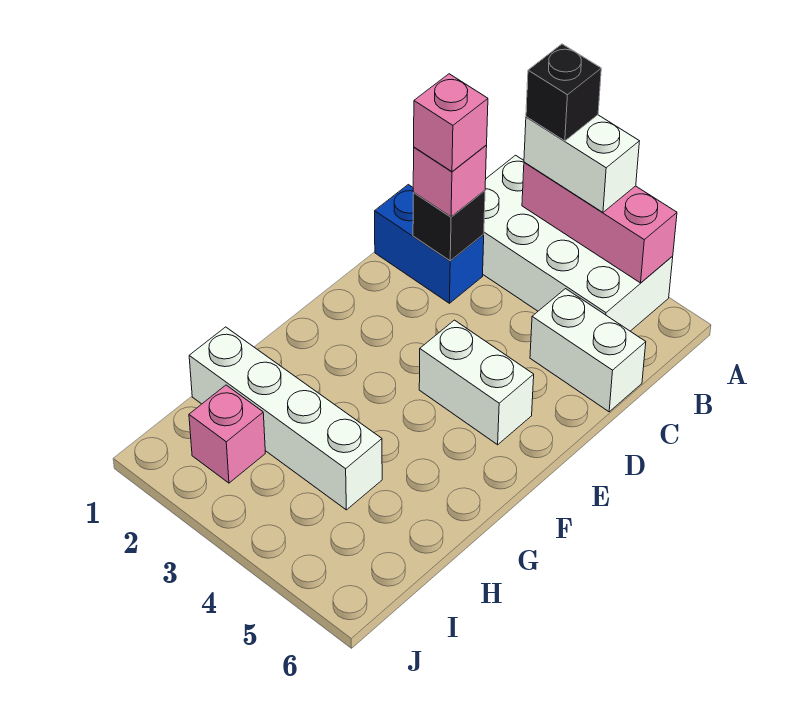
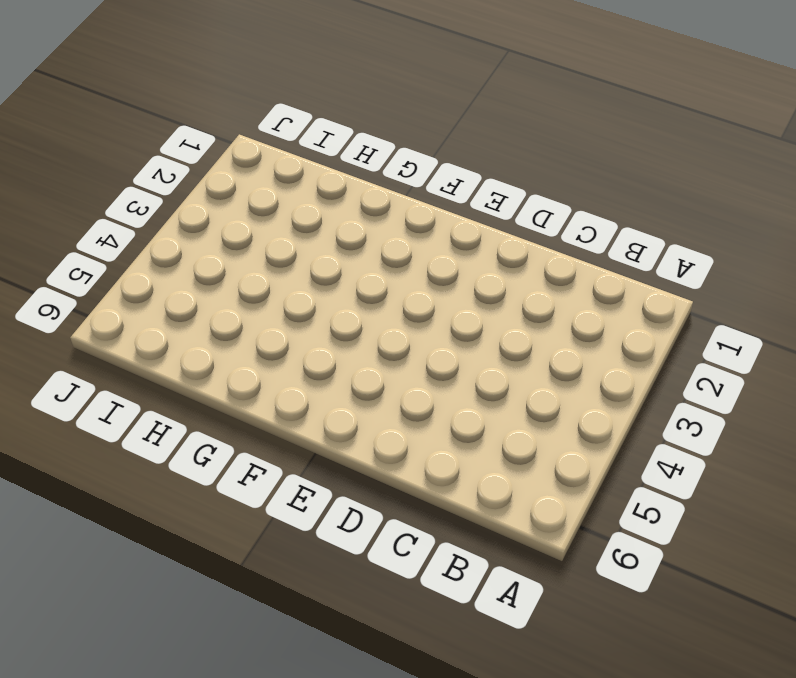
none -> white 2x4 brick [483,155,673,331]
none -> blue 1x2 brick [375,185,484,303]
none -> white 1x2 brick [530,289,646,412]

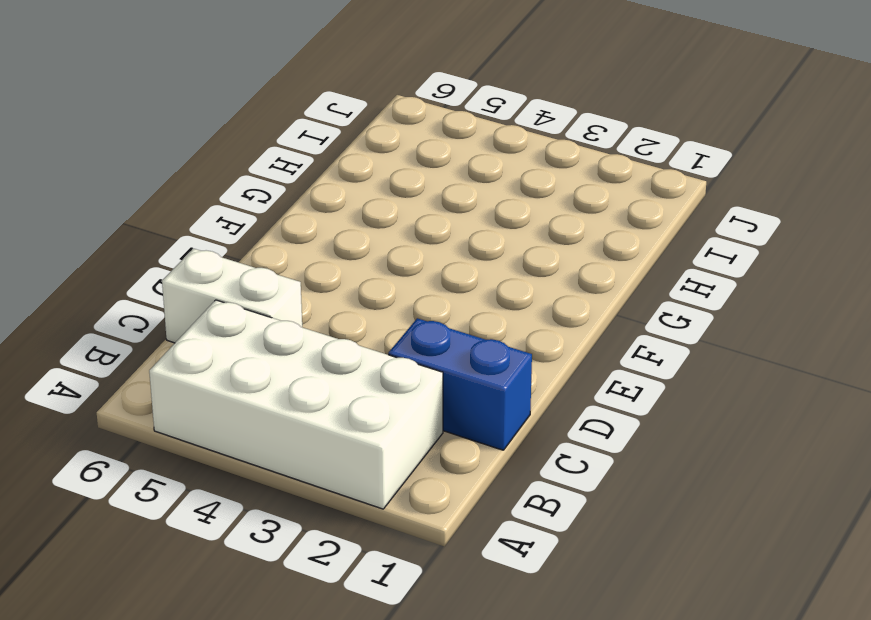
none -> white 1x2 brick [419,320,534,445]
none -> white 1x4 brick [189,327,382,510]
none -> pink 1x1 brick [189,385,265,483]

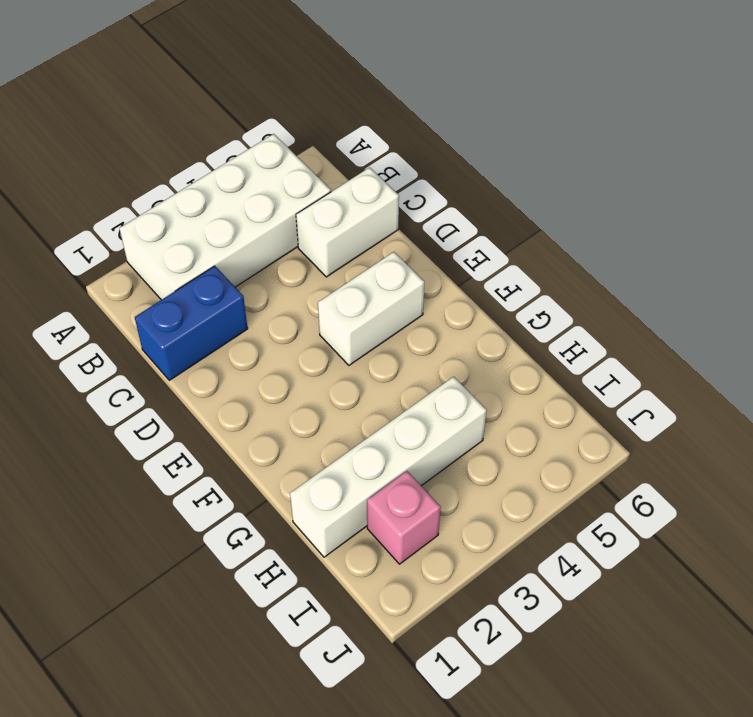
none -> pink 1x3 brick [522,162,677,283]
none -> black 1x1 brick [413,191,485,261]
none -> white 1x2 brick [524,115,639,212]

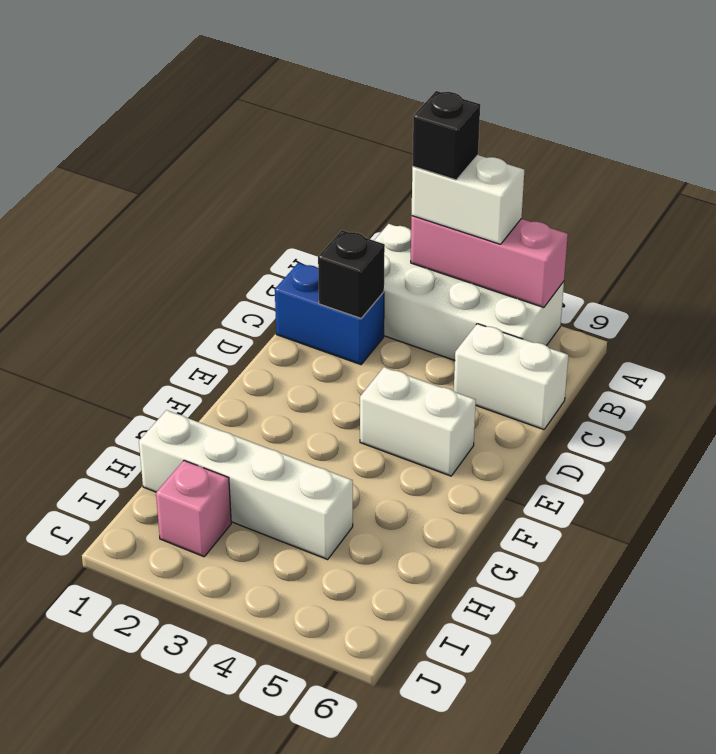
none -> pink 1x1 brick [413,145,487,217]
none -> pink 1x1 brick [414,74,488,172]

